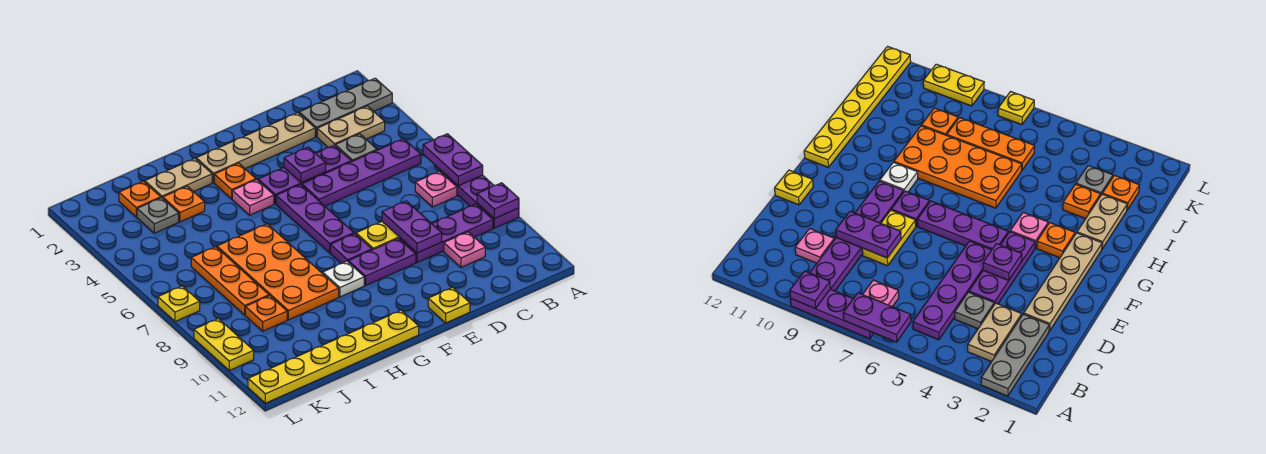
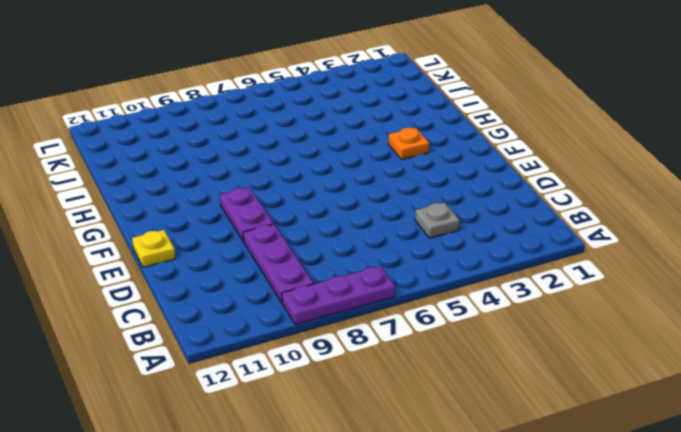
none -> grey 1x3 plate [299,78,392,137]
none -> tan 1x2 plate [317,106,385,148]
none -> purple 1x4 plate [302,139,421,206]
none -> pink 1x1 plate [415,171,457,207]

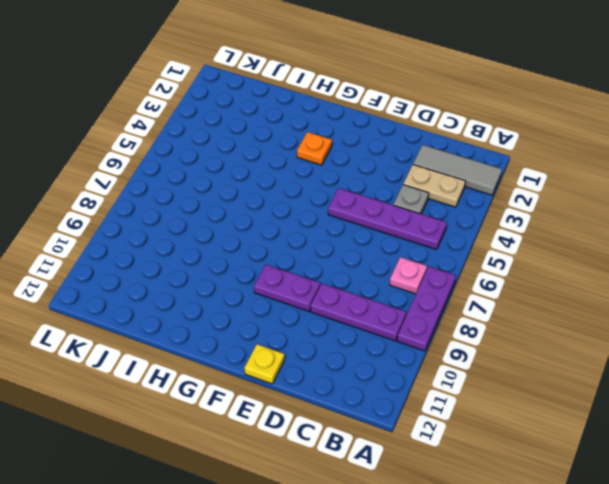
grey 1x3 tile [413,145,502,195] -> grey 1x3 plate [299,78,392,137]
none -> pink 1x1 plate [444,232,485,267]
none -> tan 1x4 plate [196,113,315,183]
none -> purple 1x3 plate [258,145,351,204]
none -> yellow 1x2 plate [356,222,400,250]

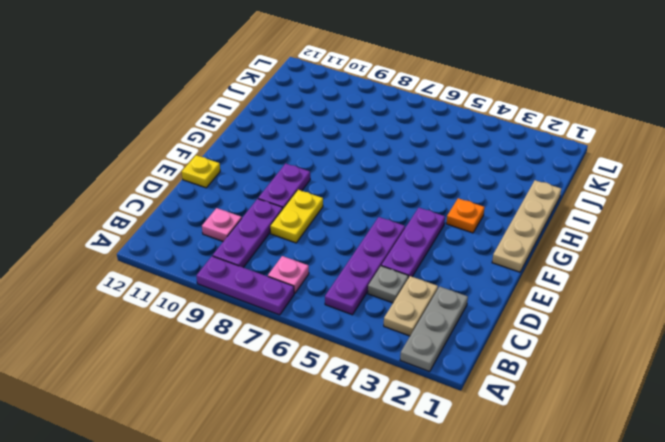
tan 1x4 plate [492,180,561,272] -> tan 1x4 plate moved to [196,113,315,183]
none -> purple 1x3 plate [276,185,354,253]
none -> purple 1x1 plate [330,233,372,264]
none -> pink 1x1 plate [232,180,274,215]
none -> white 1x1 plate [323,261,364,297]

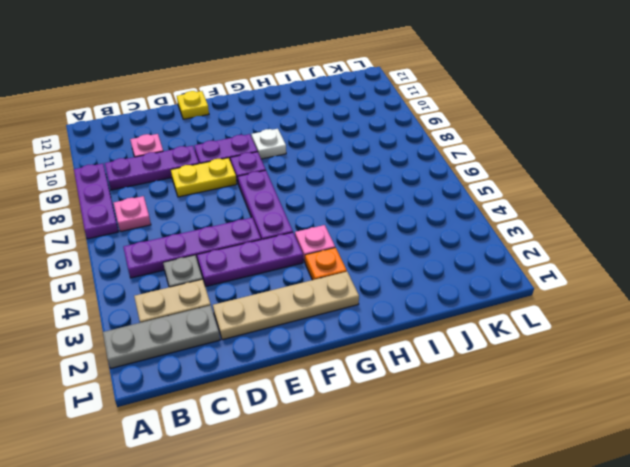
none -> yellow 1x6 plate [248,310,419,403]
none -> tan 1x2 plate [145,158,212,198]
none -> orange 2x4 plate [217,224,339,320]
none -> orange 1x1 plate [163,186,205,222]

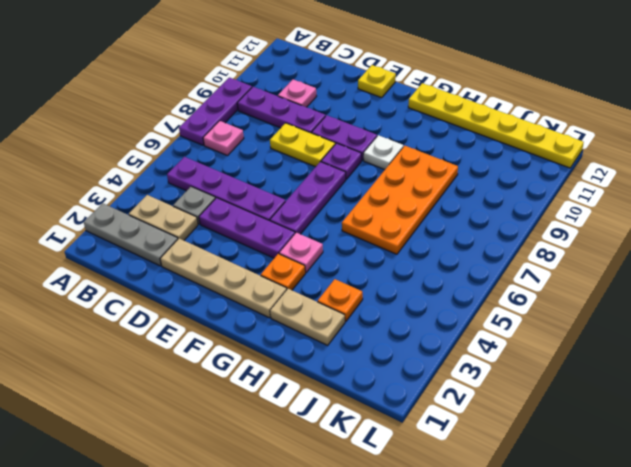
none -> orange 1x1 plate [119,181,161,217]
none -> grey 1x1 plate [137,198,179,233]
none -> orange 1x3 plate [191,247,269,315]
none -> orange 1x1 plate [245,296,287,331]

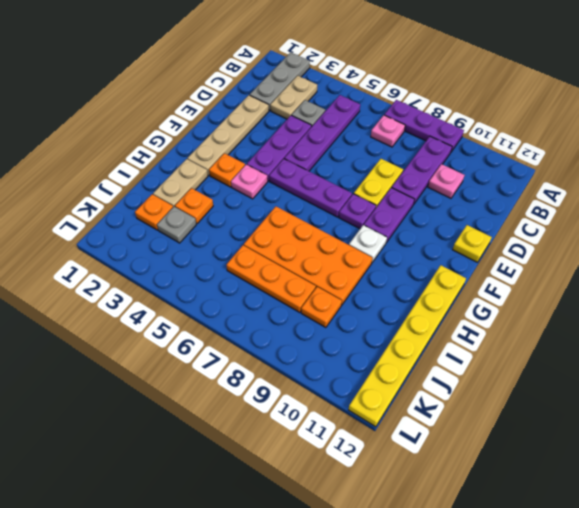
none -> yellow 1x1 plate [158,286,200,322]
none -> yellow 1x2 plate [194,319,254,370]
none -> purple 1x2 plate [423,134,483,186]
none -> purple 1x1 plate [477,183,519,219]

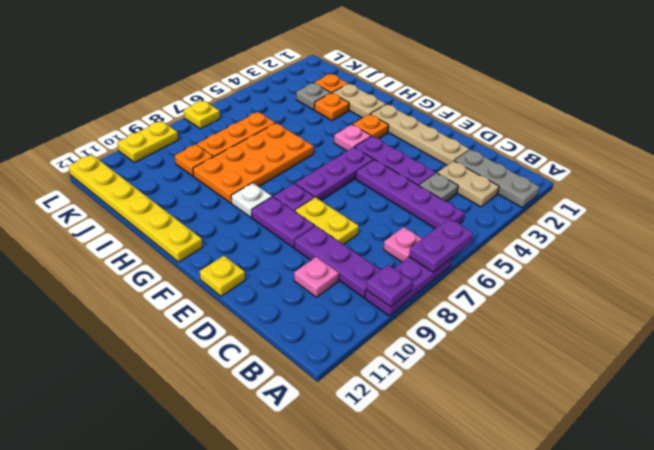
none -> purple 1x2 plate [382,201,442,253]
none -> purple 1x1 plate [284,147,326,183]

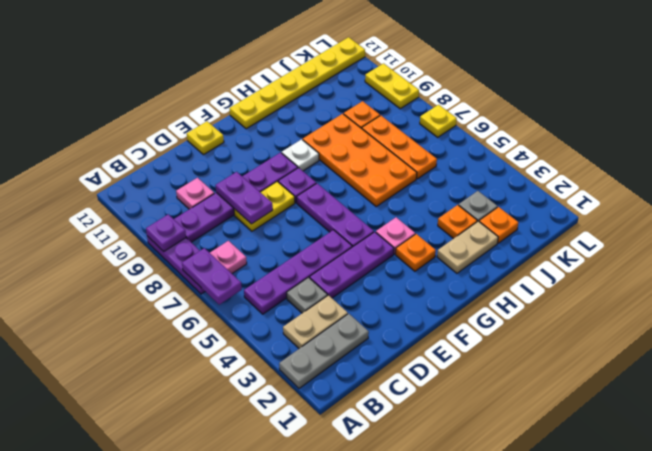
none -> tan 1x4 plate [196,113,315,183]
none -> purple 1x1 plate [284,147,326,183]

